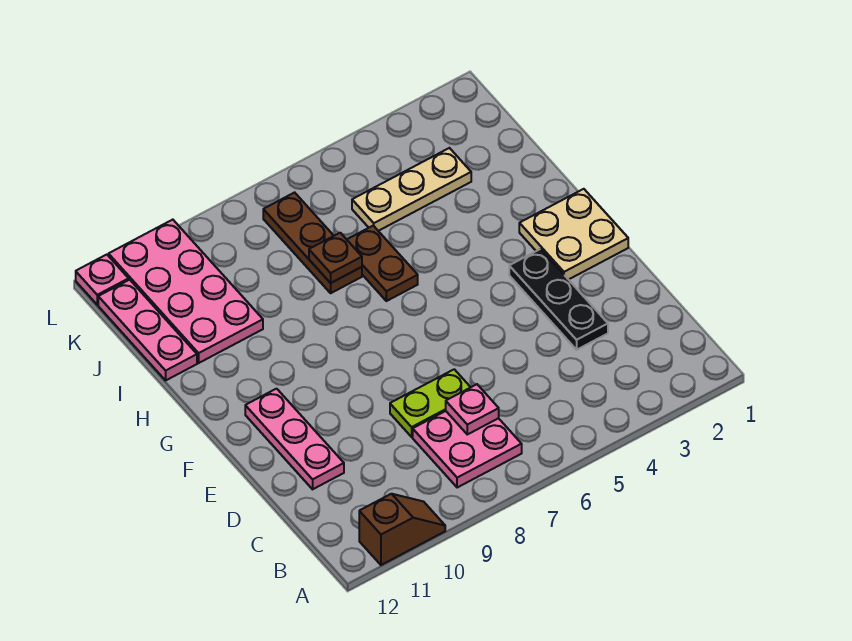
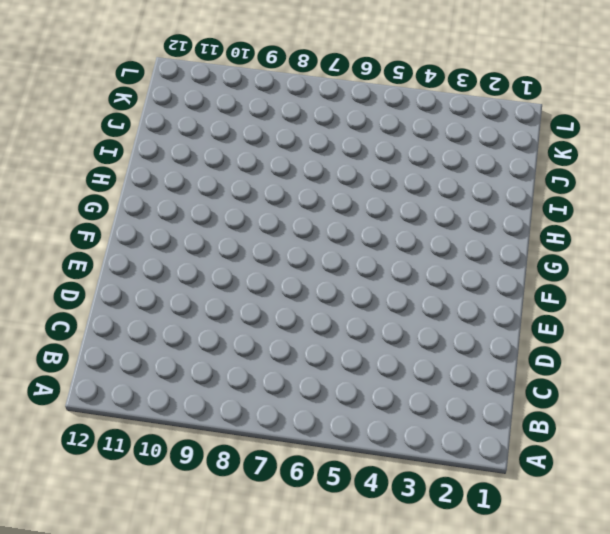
none -> brown 1x2 slope [359,494,445,565]
none -> pink 2x2 plate [413,411,522,488]
none -> black 1x3 plate [509,249,608,350]

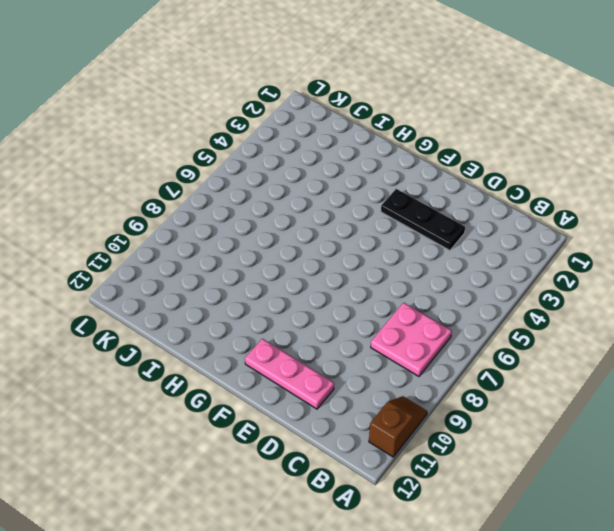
none -> lime 1x2 plate [390,369,471,437]
none -> tan 2x2 plate [519,189,628,280]
none -> brown 1x2 plate [347,226,418,301]

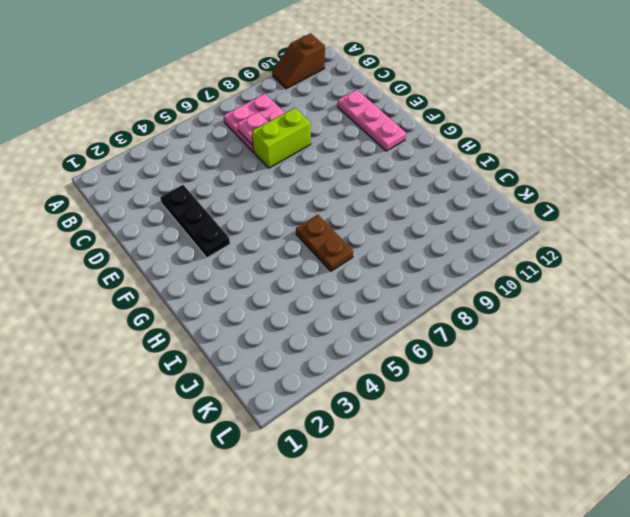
lime 1x2 brick [252,108,311,168] -> lime 1x2 plate [390,369,471,437]
none -> tan 2x2 plate [519,189,628,280]
none -> brown 1x3 plate [263,192,362,293]
none -> pink 2x4 plate [109,220,263,363]

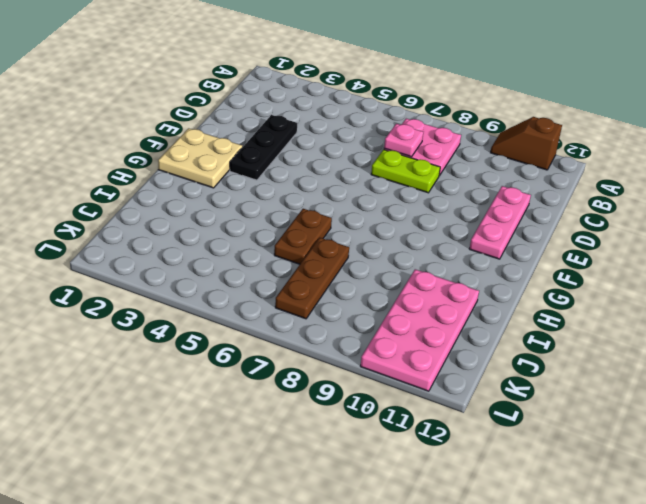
none -> pink 1x3 plate [98,280,197,380]
none -> tan 1x3 plate [352,148,471,231]
none -> pink 1x1 plate [76,255,129,305]

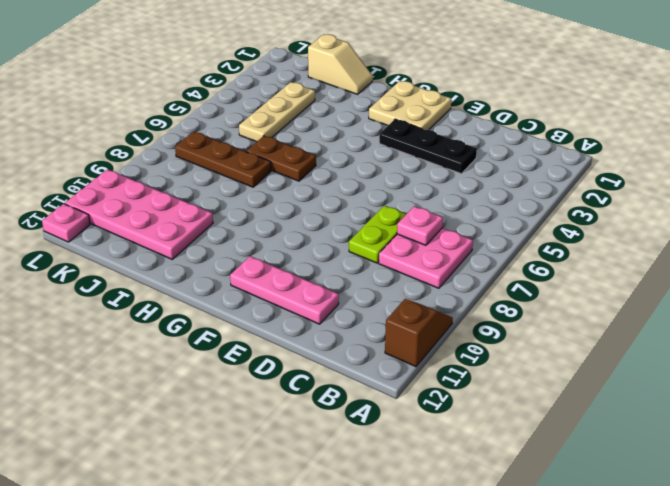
tan 1x2 slope [308,34,373,94] -> none
none -> pink 1x3 plate [98,280,197,380]
none -> brown 1x1 plate [309,233,362,283]

